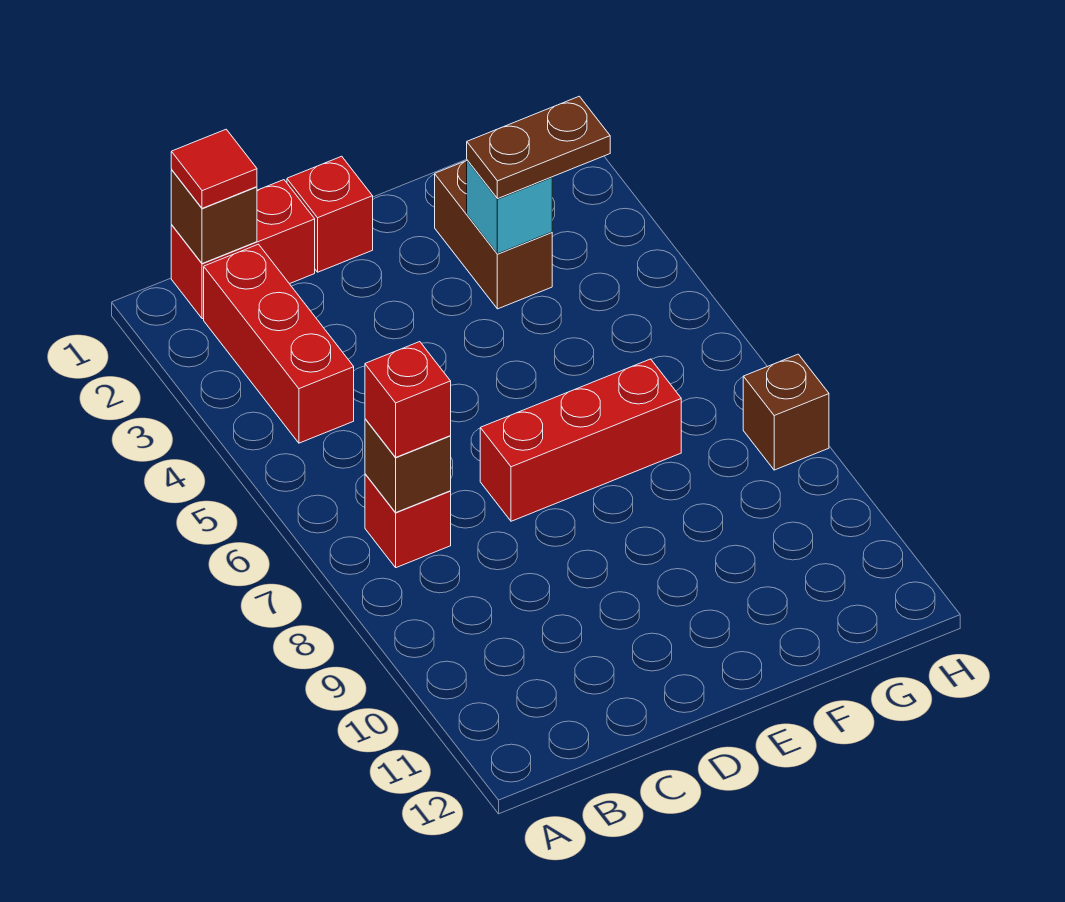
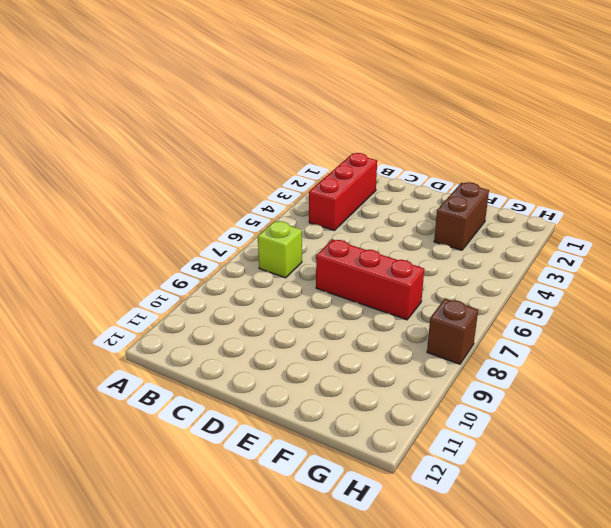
lime 1x1 brick [258,221,302,278] -> red 1x1 brick [365,474,451,568]
none -> red 1x2 brick [171,180,315,319]
none -> red 1x1 brick [287,156,373,272]
none -> brown 1x1 brick [171,170,257,264]

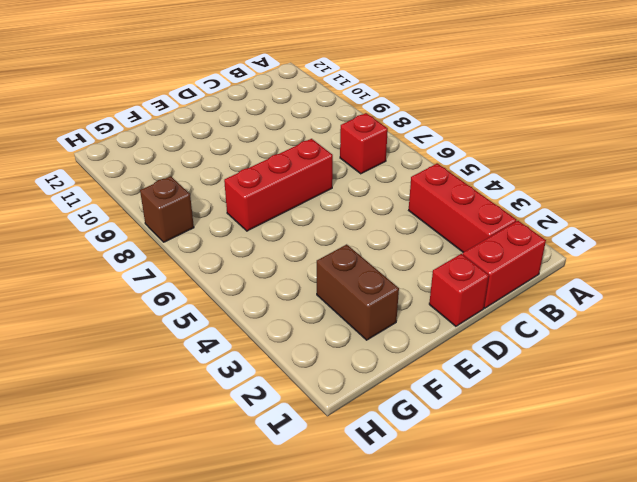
none -> brown 1x1 brick [171,170,257,264]
none -> brown 1x1 brick [365,419,451,513]
none -> cyan 1x1 brick [467,160,552,254]

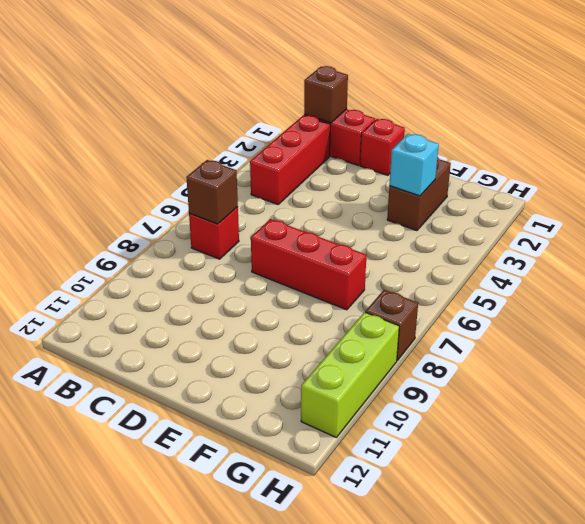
lime 1x3 brick [301,312,399,437] -> none
none -> red 1x1 tile [171,129,257,208]
none -> red 1x1 brick [365,342,451,457]
none -> brown 1x2 plate [467,96,610,199]

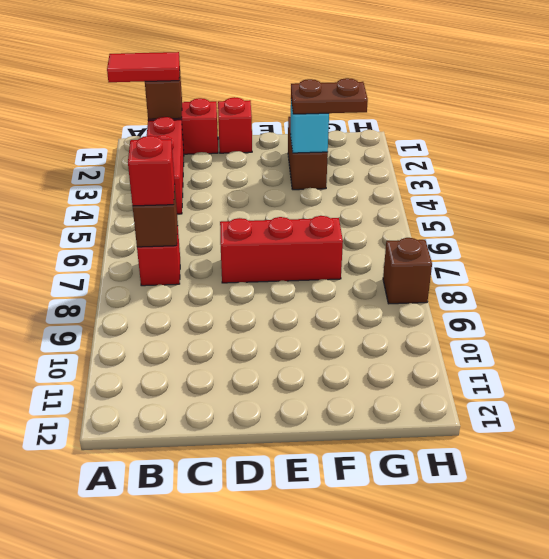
red 1x2 tile [107,52,180,82] -> red 1x1 tile [171,129,257,208]

